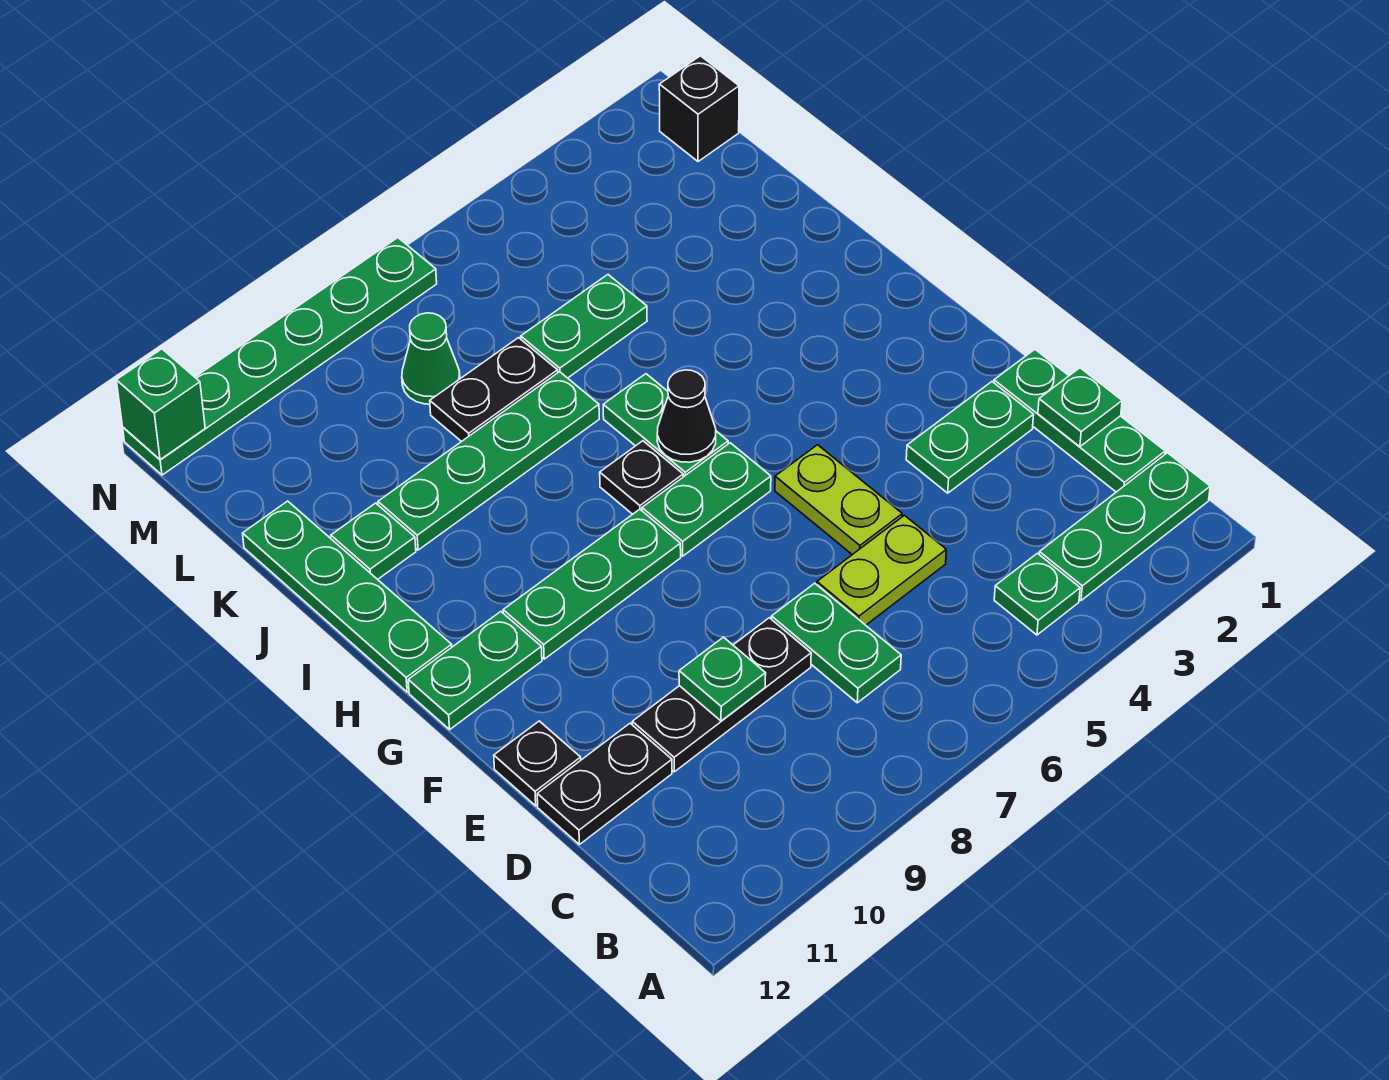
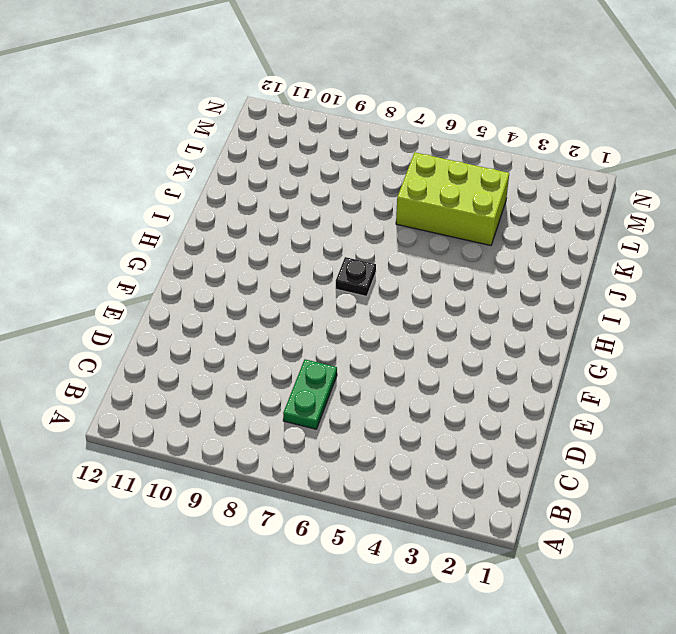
lime 2x3 brick [396,152,509,246] -> green 1x2 plate [521,275,647,378]
none -> green 1x3 plate [1039,453,1210,600]
none -> green 1x1 plate [994,553,1080,635]
none -> green 1x3 plate [994,349,1165,492]

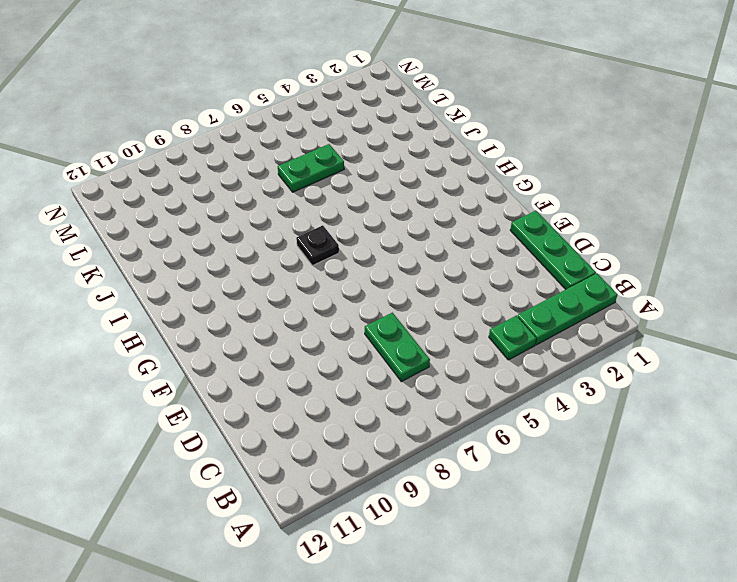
none -> lime 1x2 plate [817,515,946,625]
none -> black 1x3 plate [632,618,811,772]
none -> black 1x2 plate [537,723,672,845]

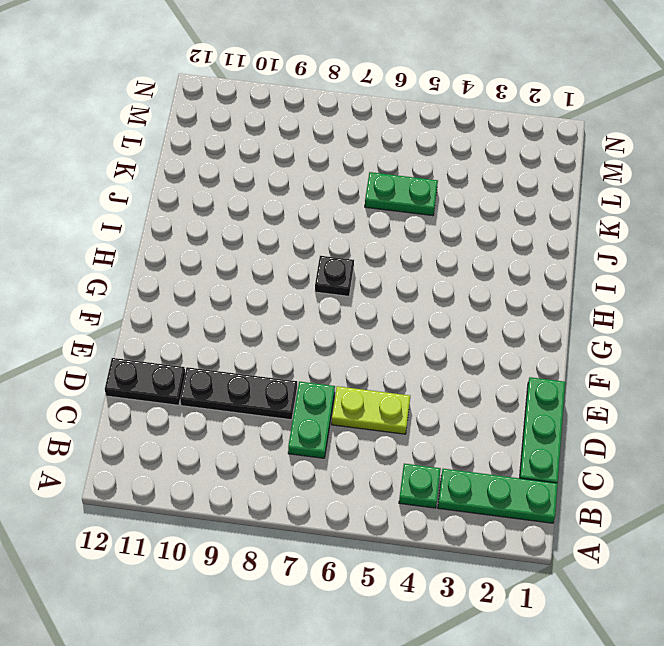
none -> green 1x2 plate [906,382,1034,493]
none -> lime 1x2 plate [775,445,902,555]
none -> black 1x1 plate [494,721,581,806]

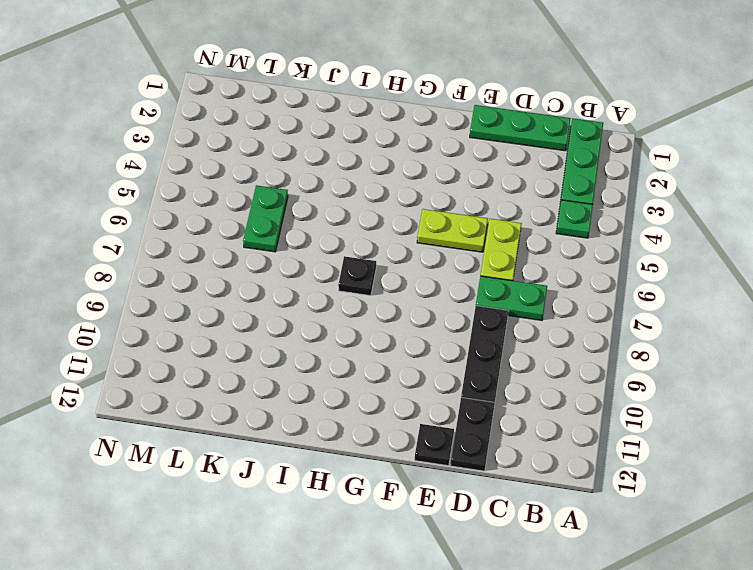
none -> green 1x2 plate [906,382,1034,493]
none -> green 1x2 plate [642,443,771,556]
none -> green 1x3 plate [503,509,681,659]

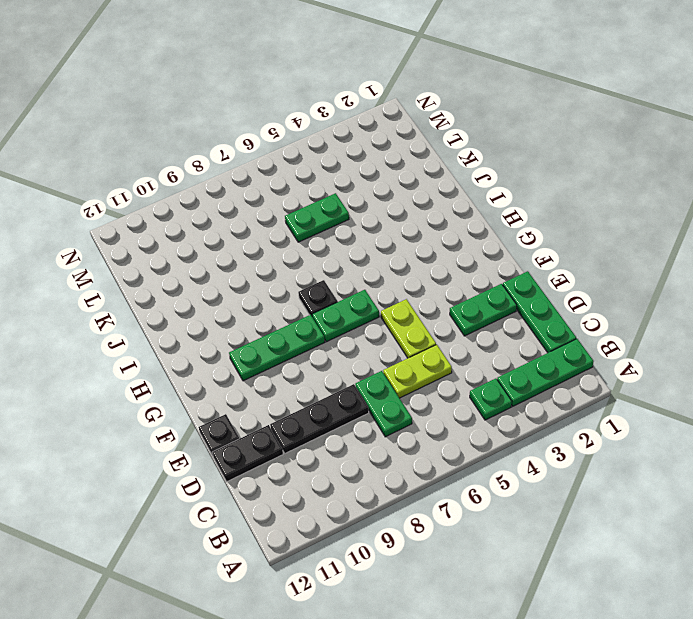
none -> green 1x2 plate [408,612,542,729]
none -> green 1x2 plate [603,374,728,477]
none -> green 1x4 plate [243,501,452,692]

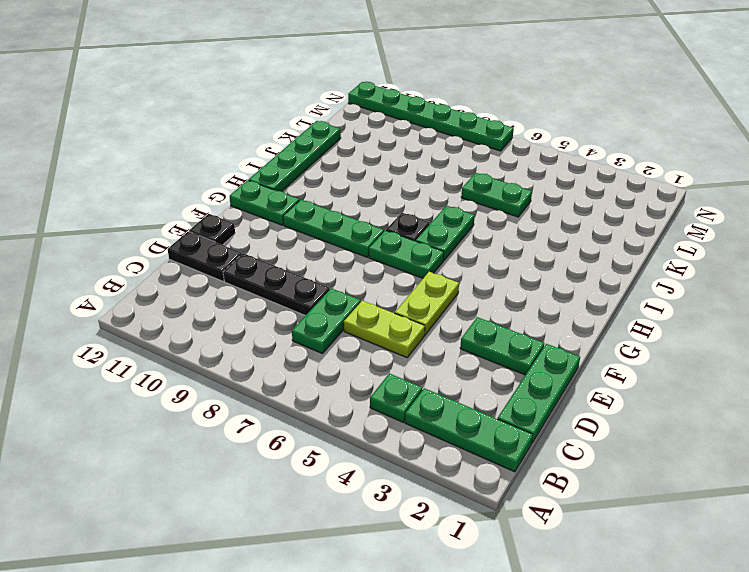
none -> green 1x4 plate [378,372,599,550]
none -> green 1x1 plate [331,503,416,579]
none -> black 1x2 plate [430,338,558,442]

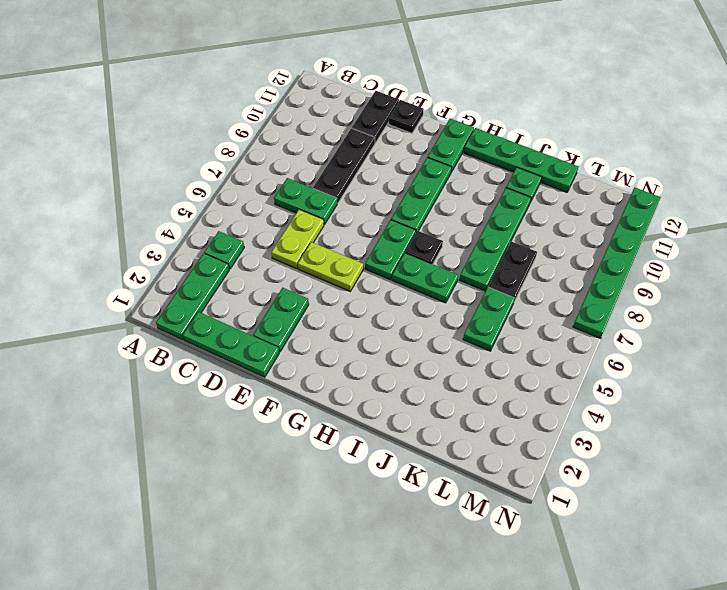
none -> green 1x1 cone [402,313,460,404]
none -> black 1x1 brick [659,56,739,162]
none -> green 1x1 plate [1038,368,1122,447]

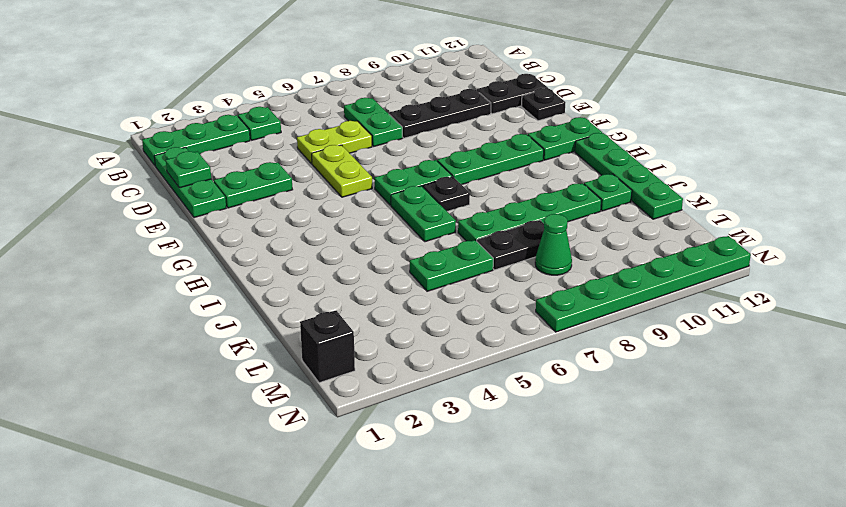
none -> green 1x1 plate [679,637,766,721]
none -> black 1x1 cone [657,370,716,462]
none -> green 1x1 brick [116,349,205,460]

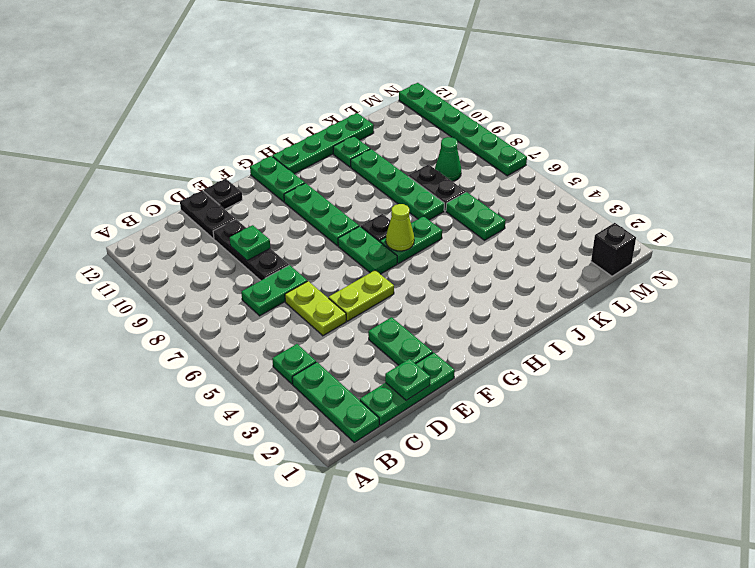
lime 1x1 cone [386,204,414,251] -> black 1x1 cone [657,370,716,462]
none -> green 1x1 brick [116,349,205,460]

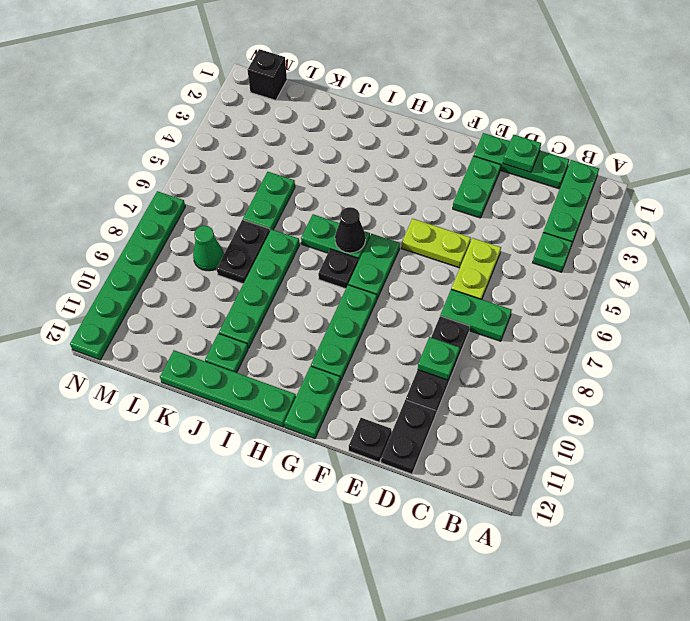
none -> green 1x1 brick [116,349,205,460]

